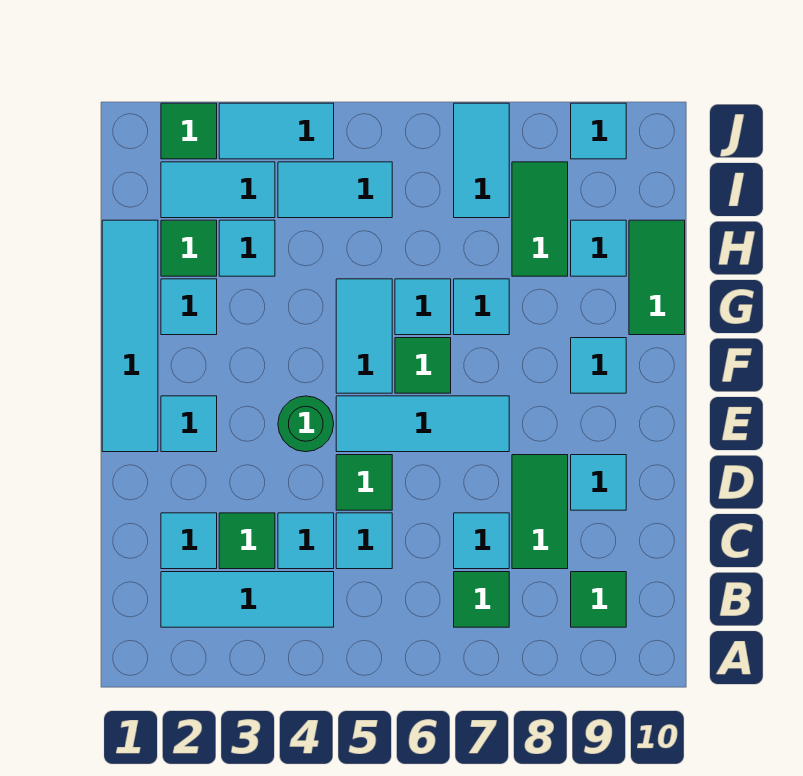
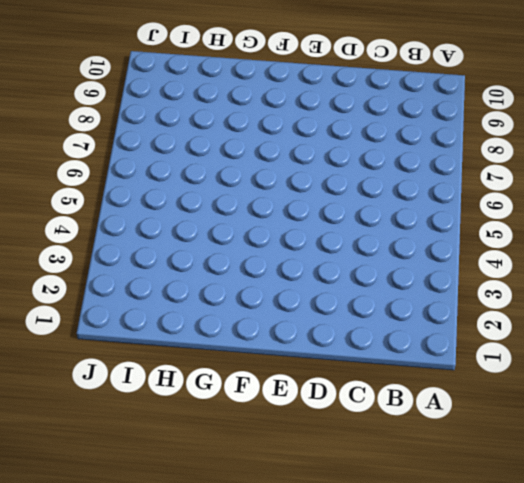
none -> cyan 1x3 tile [161,572,334,627]
none -> green 1x1 tile [454,572,509,627]
none -> green 1x1 tile [571,572,626,627]
none -> cyan 1x1 tile [161,513,217,569]

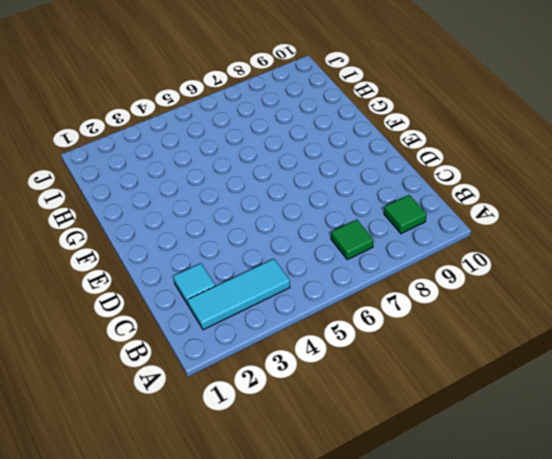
none -> green 1x1 tile [219,513,275,569]
none -> cyan 1x1 tile [278,513,334,569]
none -> cyan 1x1 tile [336,513,392,569]
none -> cyan 1x1 tile [454,513,509,569]

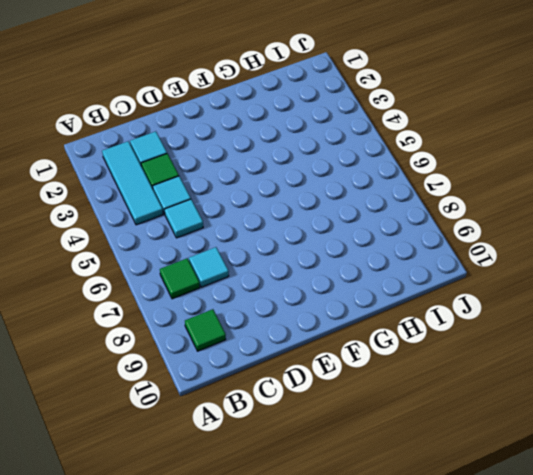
none -> green 1x2 tile [512,455,568,569]
none -> green 1x1 tile [336,455,392,510]
none -> cyan 1x1 tile [571,455,626,510]
none -> cyan 1x4 tile [102,220,158,452]

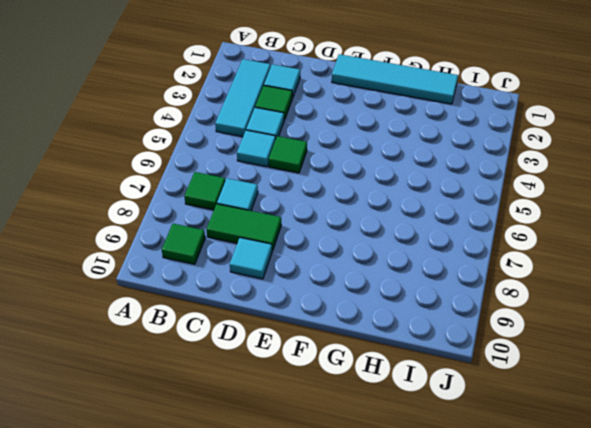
none -> cyan 1x1 tile [161,396,217,452]
none -> green 1x1 round brick [278,396,334,452]
none -> cyan 1x3 tile [336,396,509,452]
none -> cyan 1x2 tile [336,279,392,393]

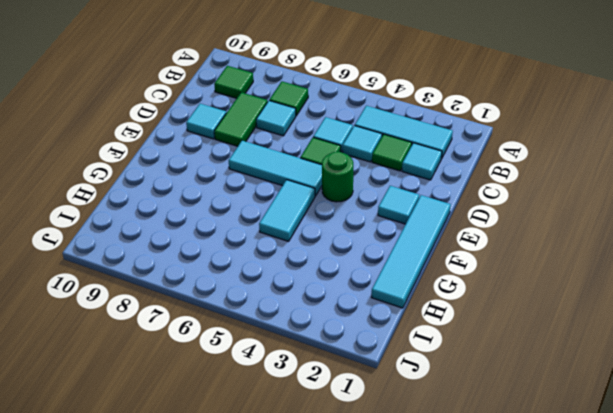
none -> green 1x1 tile [395,338,451,393]
none -> cyan 1x1 tile [571,338,626,393]
none -> cyan 1x1 tile [161,279,217,335]
none -> cyan 1x1 tile [395,279,451,335]

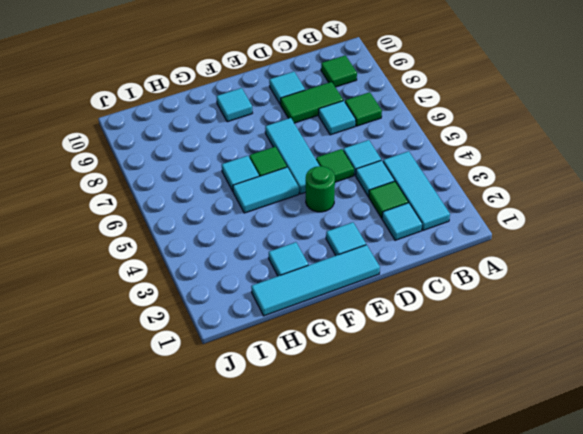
none -> cyan 1x1 tile [454,279,509,335]
none -> green 1x2 tile [629,220,685,335]
none -> green 1x1 tile [161,220,217,276]
none -> cyan 1x1 tile [219,220,275,276]

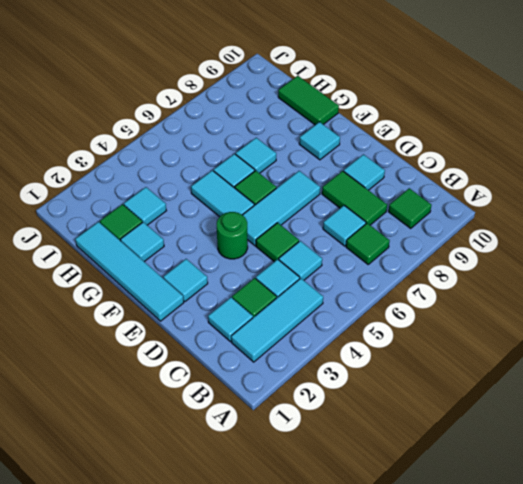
none -> green 1x2 tile [512,162,568,276]
none -> cyan 1x1 tile [571,220,626,276]
none -> cyan 1x2 tile [161,162,275,218]
none -> cyan 1x2 tile [278,162,392,218]

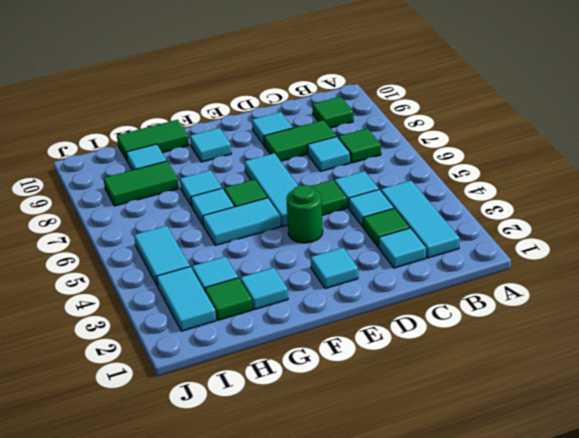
none -> cyan 1x4 tile [102,220,158,452]
none -> cyan 1x2 tile [454,103,509,218]
none -> green 1x1 tile [161,103,217,159]
none -> cyan 1x2 tile [219,103,334,159]

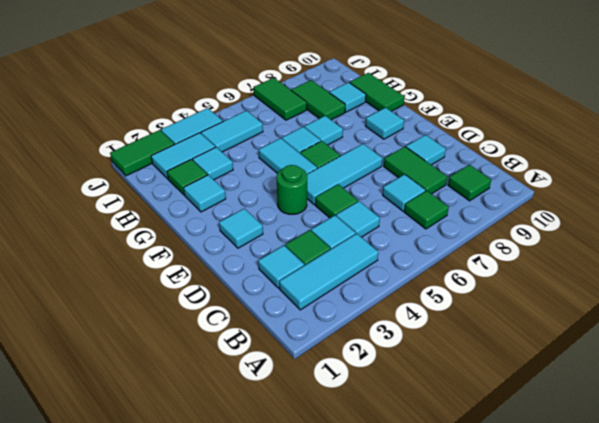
green 1x2 tile [254,78,307,120] -> cyan 1x2 tile [454,103,509,218]
green 1x2 tile [110,130,175,176] -> green 1x1 tile [161,103,217,159]
none -> cyan 1x4 tile [102,220,158,452]
none -> cyan 1x1 tile [571,103,626,159]

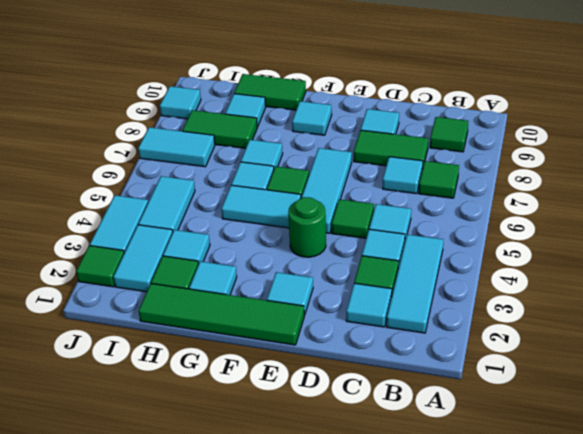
green 1x4 tile [139,284,304,345] -> cyan 1x4 tile [102,220,158,452]

